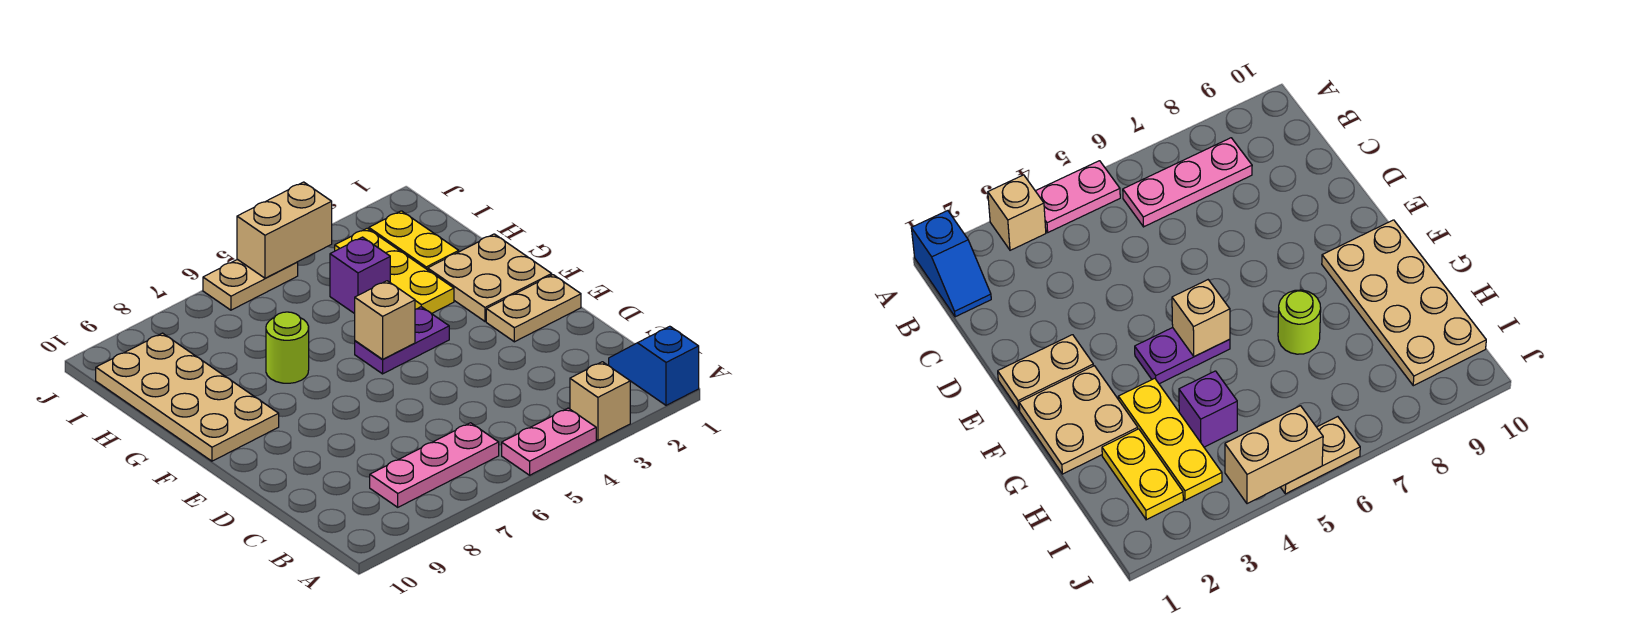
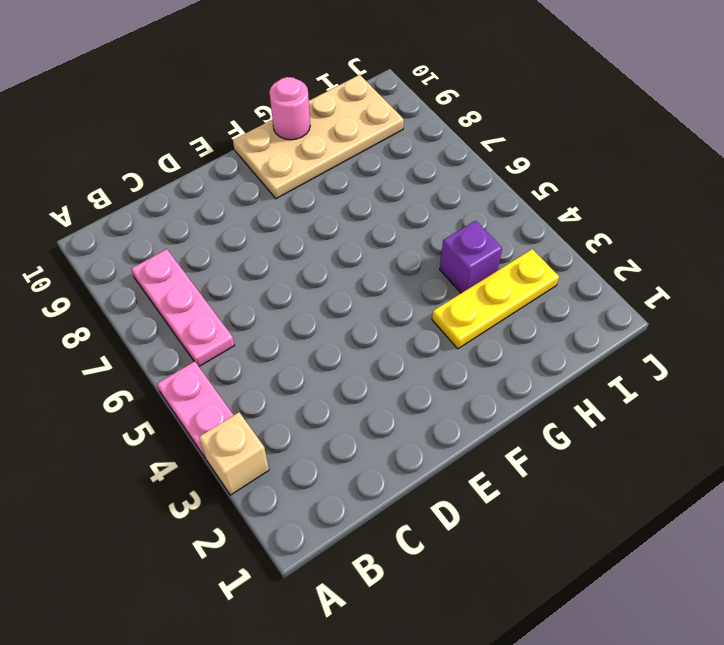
pink 1x1 round brick [269,77,310,140] -> none
none -> blue 1x2 slope [609,326,699,405]
none -> tan 1x2 plate [486,275,581,342]
none -> tan 2x2 plate [428,234,552,321]

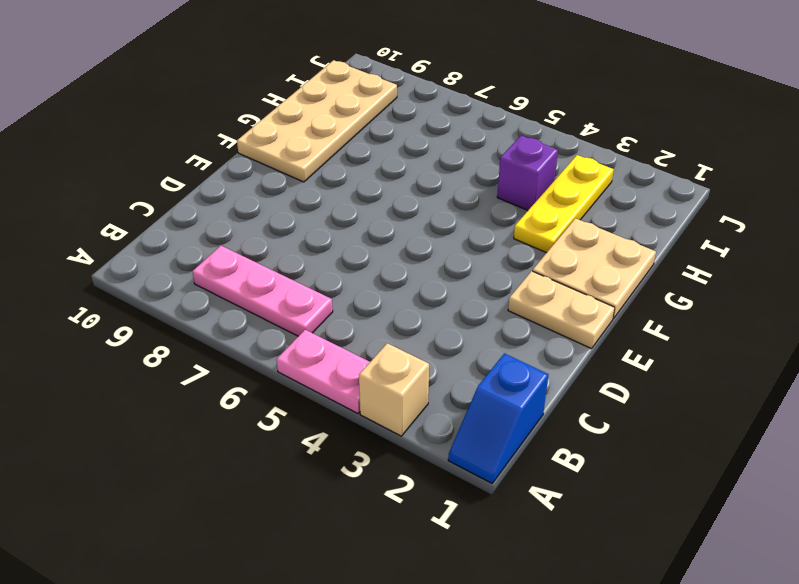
blue 1x2 slope [448,353,548,483] -> blue 1x2 slope turned to [609,326,699,405]
none -> purple 1x2 plate [355,307,449,374]
none -> lime 1x1 round brick [266,312,309,383]
none -> yellow 1x2 plate [369,211,459,270]

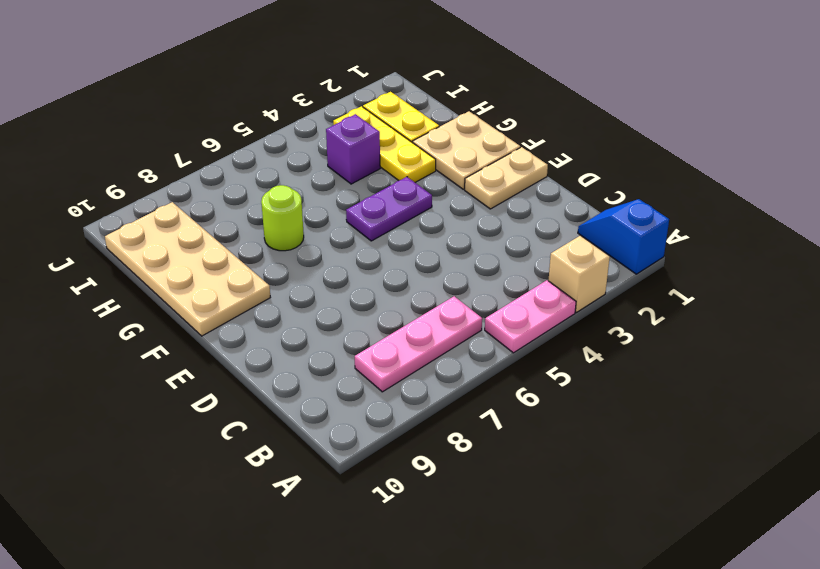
none -> tan 1x2 plate [203,259,298,310]
none -> tan 1x1 brick [355,281,415,359]
none -> tan 1x2 brick [237,182,332,278]

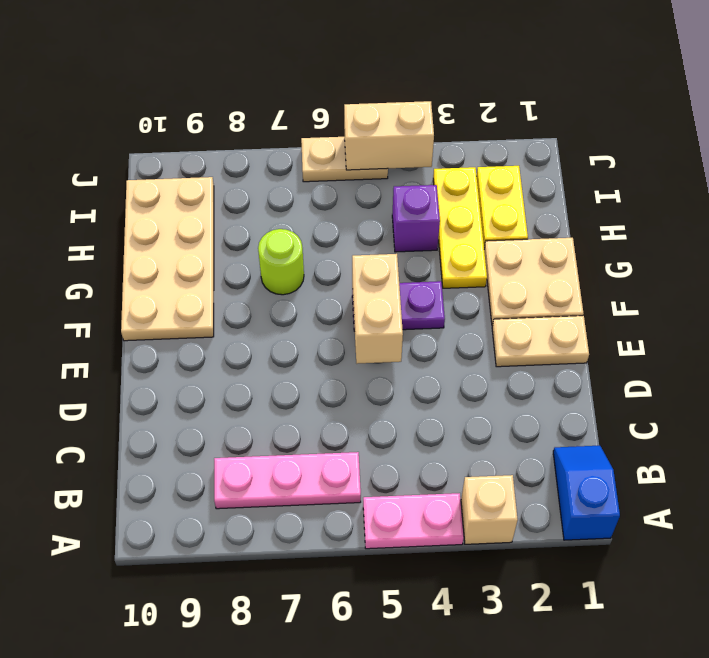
tan 1x2 brick [352,254,403,364] -> tan 1x1 brick [355,281,415,359]

